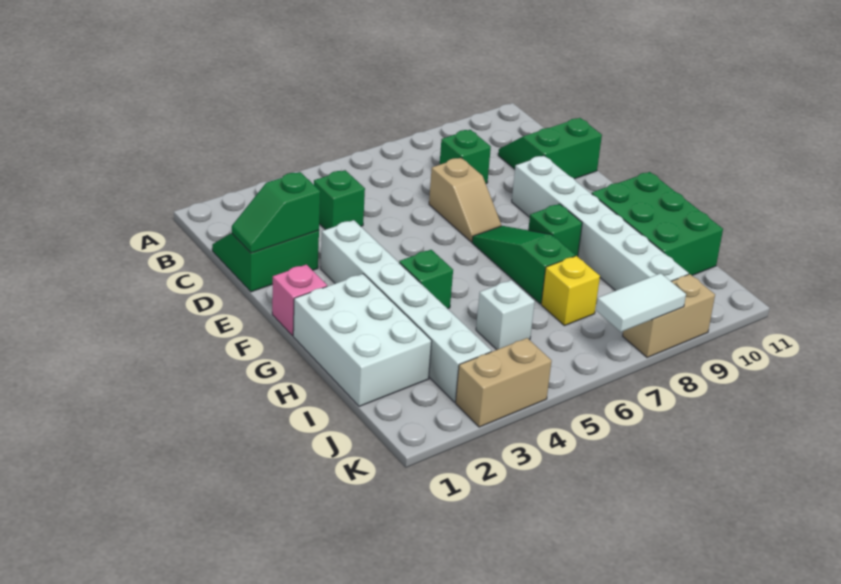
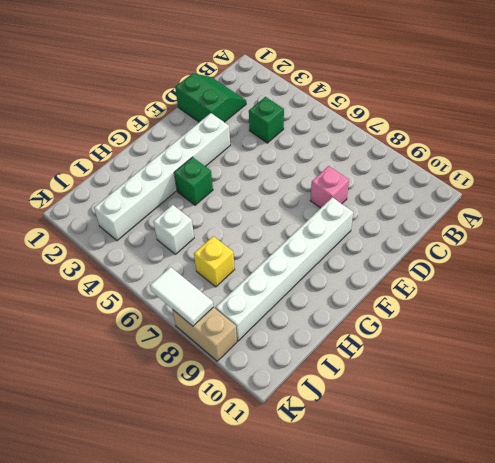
pink 1x1 brick [310,166,349,208] -> pink 1x1 brick moved to [272,265,327,336]
none -> green 1x1 brick [440,130,491,184]
none -> green 2x2 slope [498,118,602,179]
none -> tan 1x2 slope [429,158,501,242]

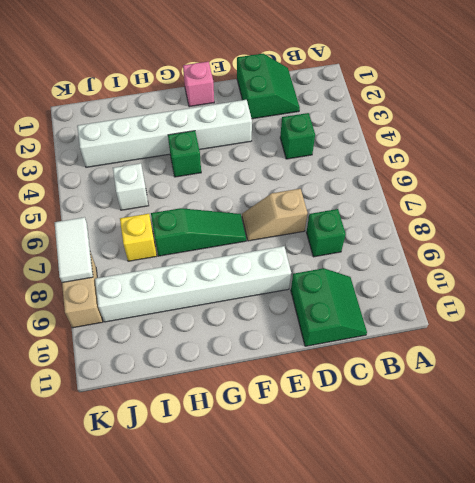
none -> white 2x3 brick [293,274,432,406]
none -> green 1x1 brick [528,204,582,257]
none -> green 2x3 brick [592,172,723,275]

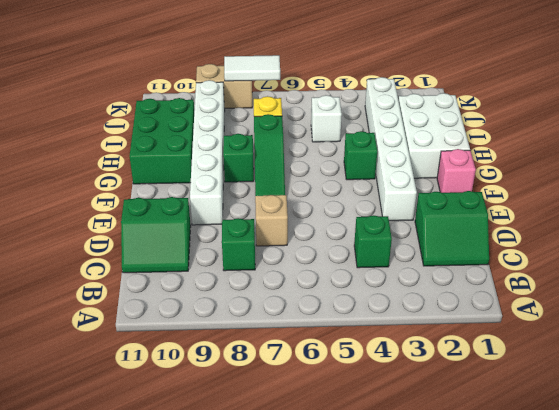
none -> tan 1x2 brick [456,338,552,427]
none -> green 1x2 slope [232,172,320,253]

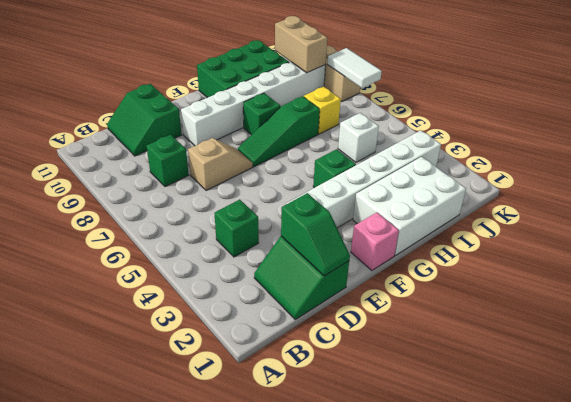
tan 1x2 brick [275,16,327,73] -> tan 1x2 brick moved to [456,338,552,427]

